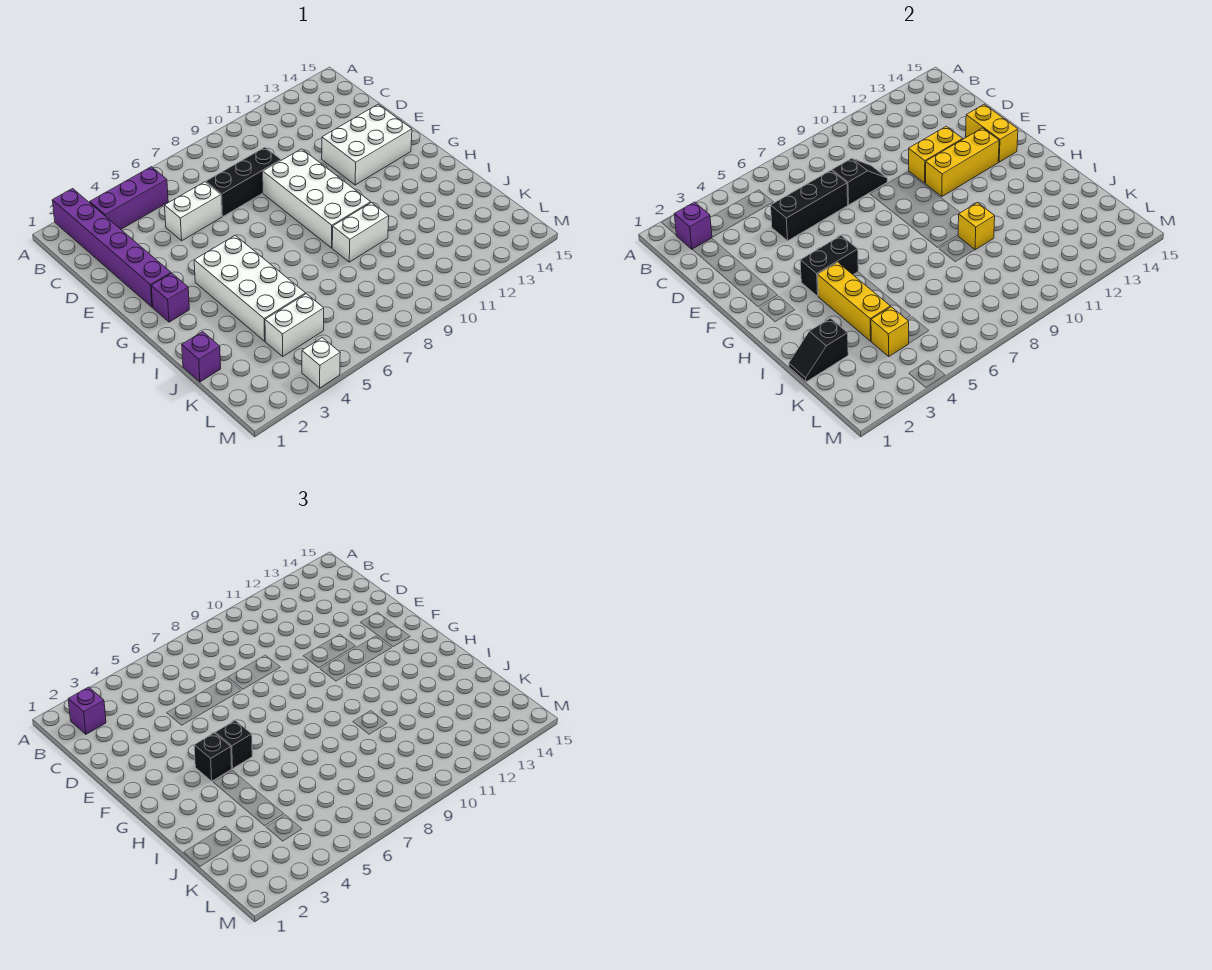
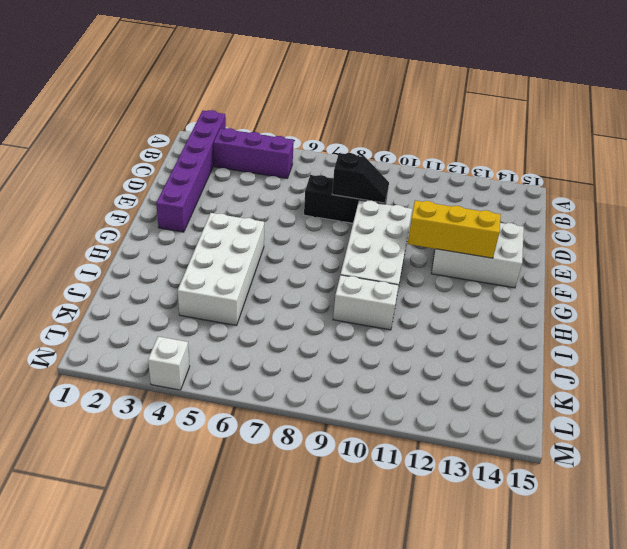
none -> white 1x2 brick [165,182,222,241]
none -> purple 1x1 brick [151,273,189,322]
none -> purple 1x1 brick [182,332,221,382]

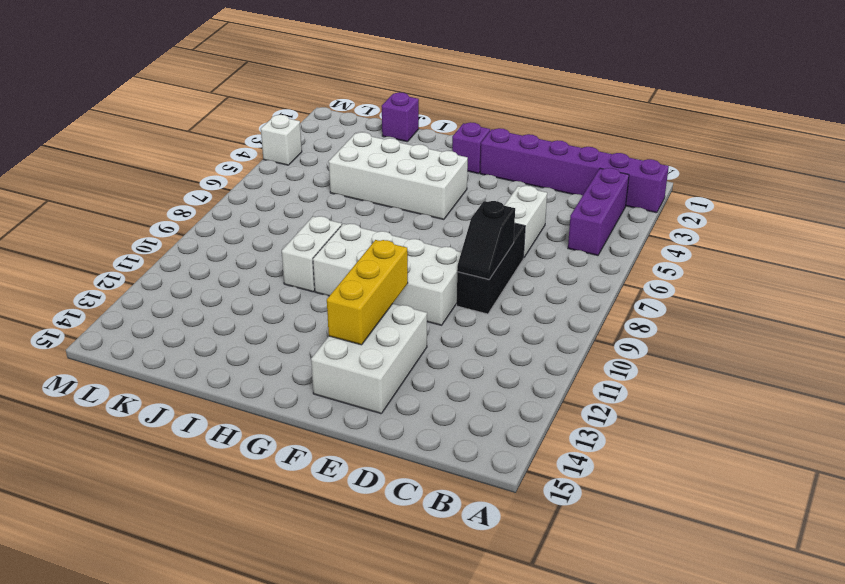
none -> white 1x2 brick [265,294,324,356]
none -> purple 1x1 brick [674,202,712,249]
none -> black 1x3 brick [771,170,848,241]

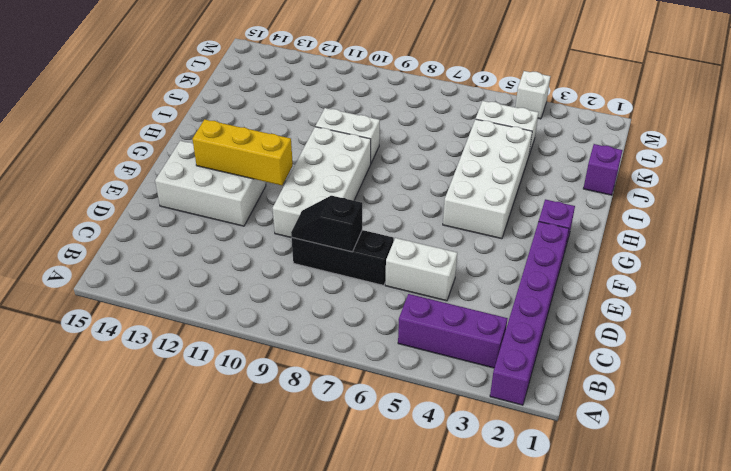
none -> purple 1x1 brick [674,202,712,249]
none -> black 1x3 brick [771,170,848,241]
none -> yellow 1x2 brick [909,126,963,183]

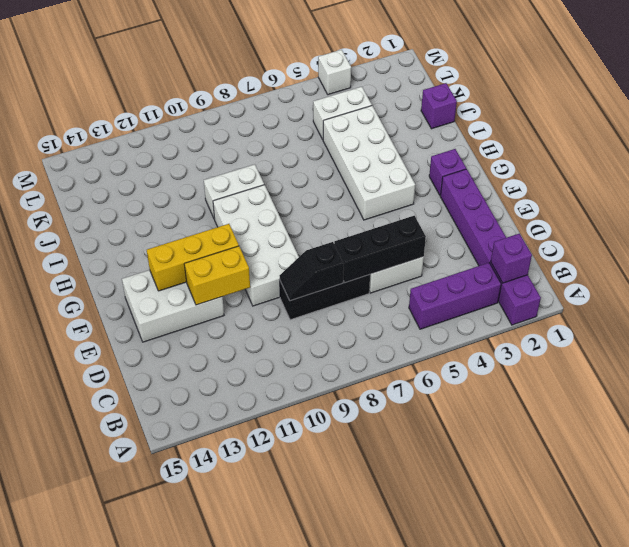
none -> yellow 1x2 brick [966,104,1018,162]
none -> black 1x2 brick [800,236,858,296]
none -> yellow 1x3 brick [818,262,890,341]

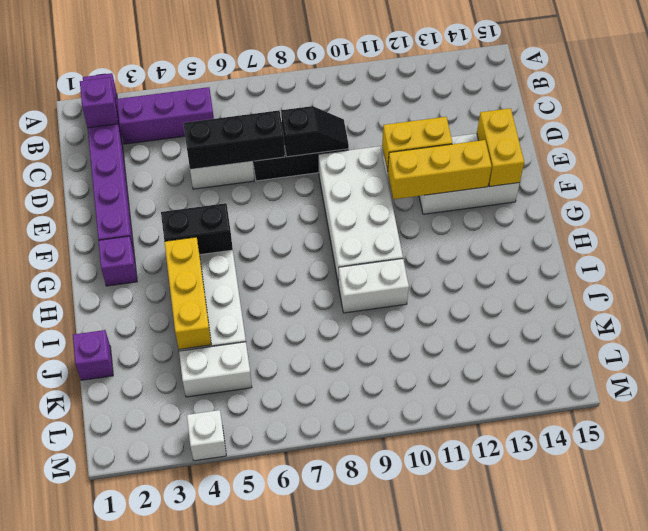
none -> yellow 1x1 brick [958,203,995,250]
none -> black 1x2 slope [789,318,848,382]
none -> yellow 1x1 brick [871,307,909,356]

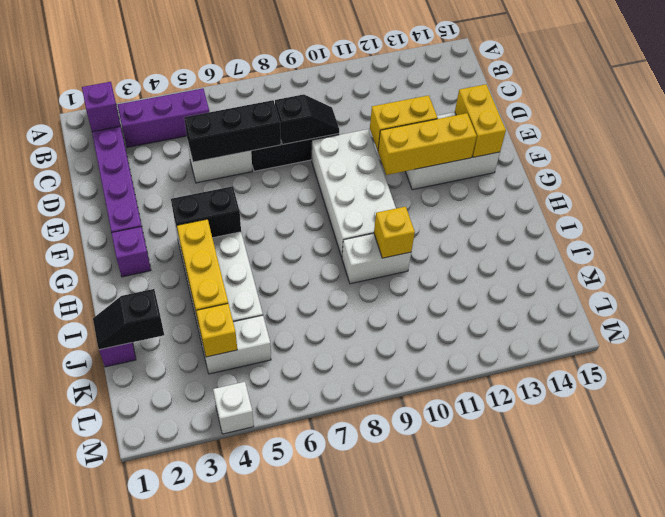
none -> purple 1x1 brick [68,687,106,734]
none -> black 1x1 brick [194,733,232,781]
none -> black 1x1 brick [215,721,252,768]

